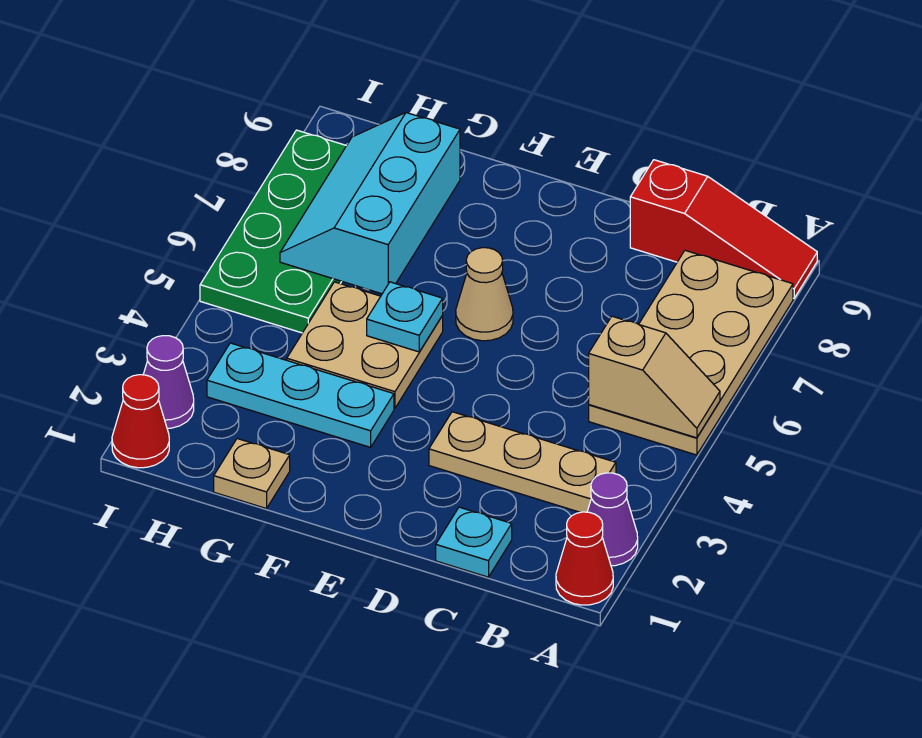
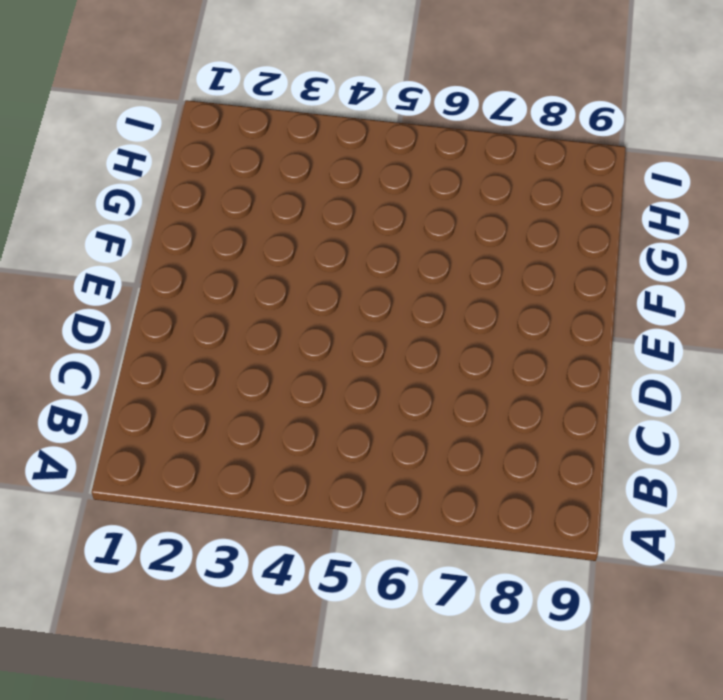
none -> red 1x1 cone [556,512,613,605]
none -> purple 1x1 cone [587,473,638,566]
none -> tan 2x4 plate [589,250,793,455]

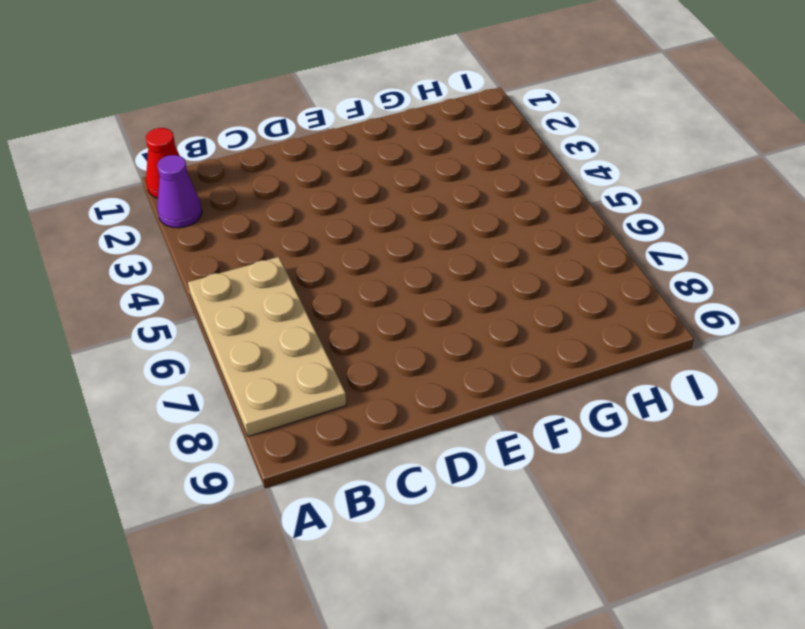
none -> red 1x3 slope [630,160,817,298]
none -> tan 1x3 plate [429,412,616,512]
none -> cyan 1x1 plate [436,507,512,577]

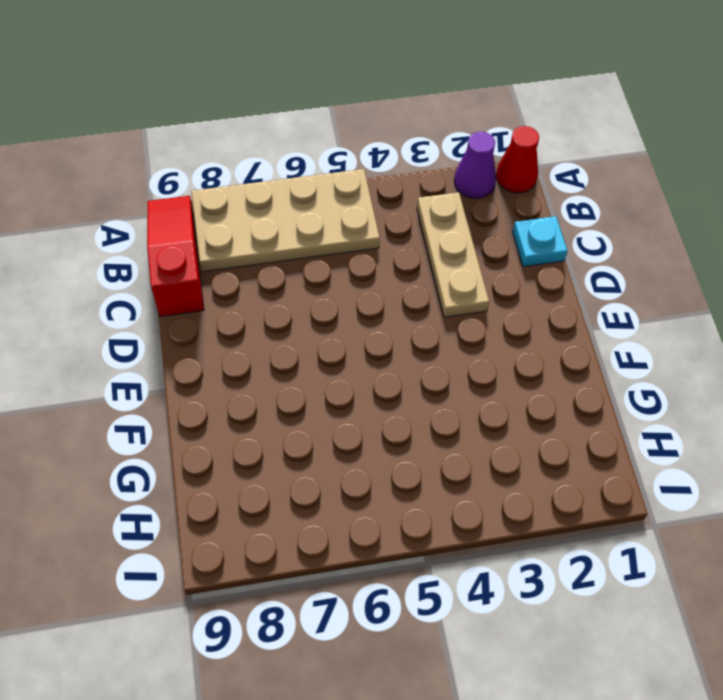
none -> tan 1x1 cone [456,248,513,341]
none -> cyan 1x3 plate [207,343,394,447]
none -> tan 2x2 plate [287,282,443,408]

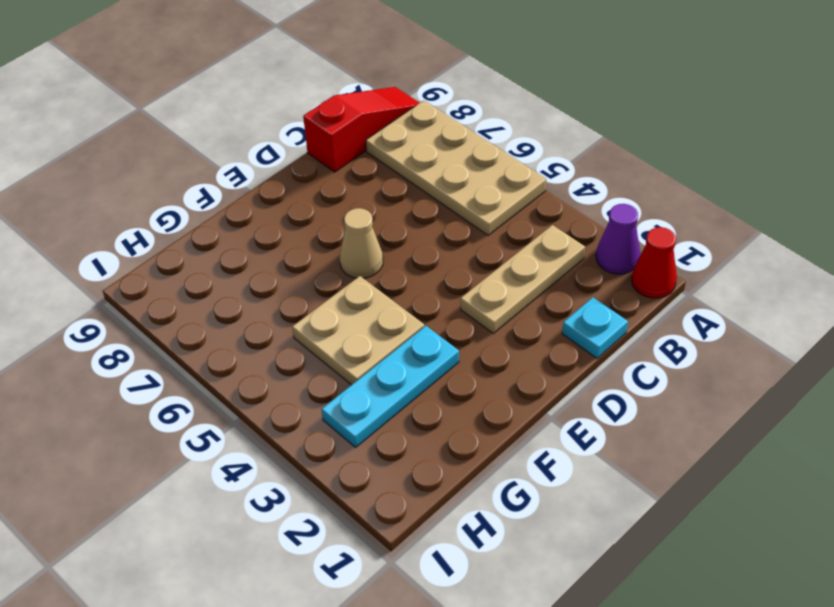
none -> tan 1x1 plate [214,439,290,509]
none -> green 2x4 plate [200,130,346,333]
none -> red 1x1 cone [112,375,169,468]

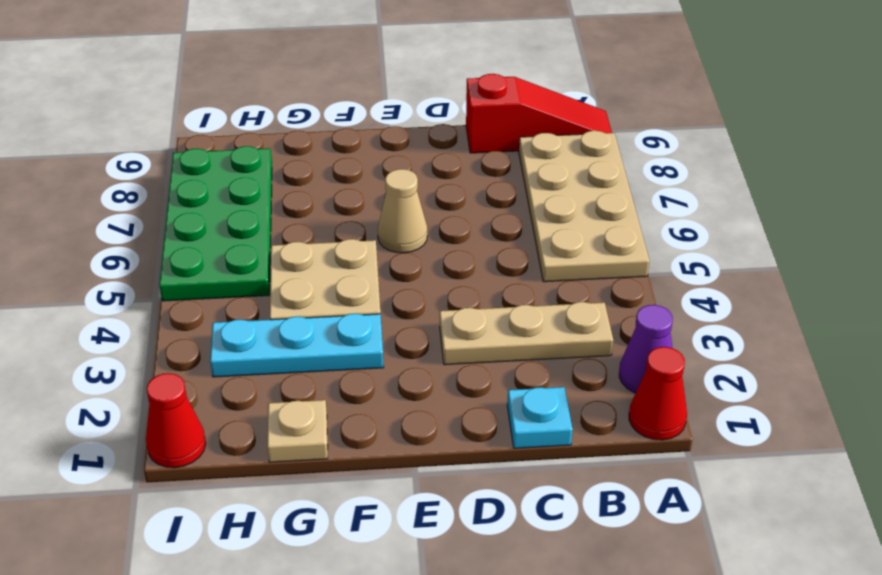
none -> purple 1x1 cone [143,336,194,428]
none -> tan 1x2 slope [589,316,720,438]
none -> cyan 1x1 plate [367,282,443,352]

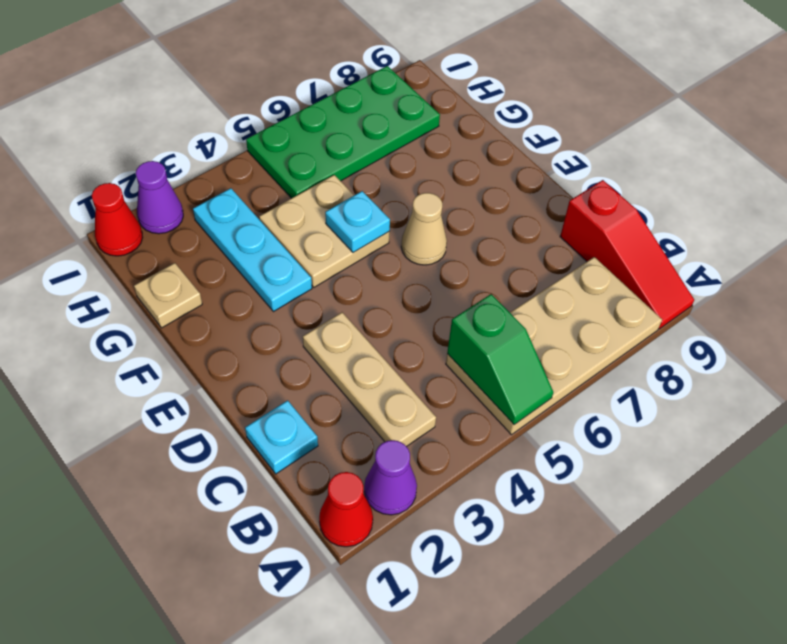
green 1x2 slope [447,294,553,425] -> tan 1x2 slope [589,316,720,438]
none -> cyan 2x3 slope [280,113,460,294]

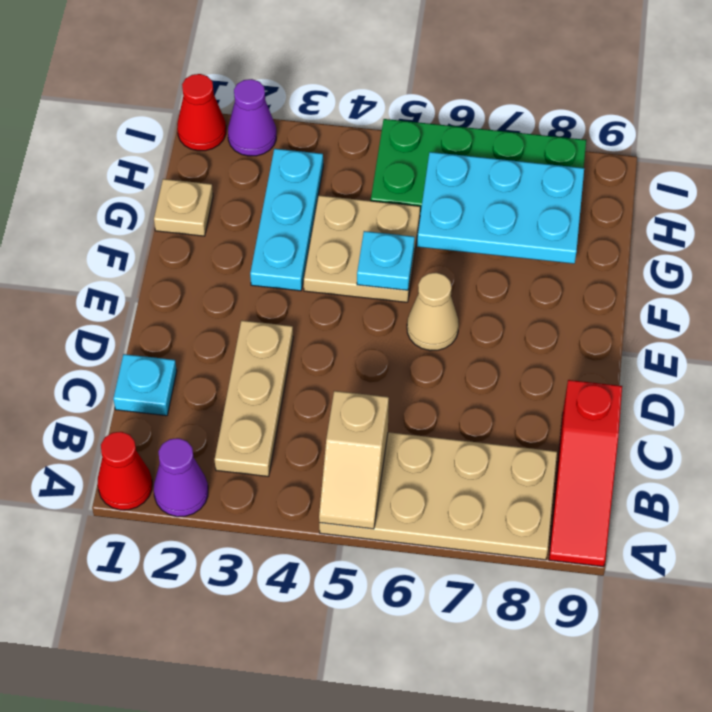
cyan 2x3 plate [417,152,584,264] -> cyan 2x3 slope [280,113,460,294]

